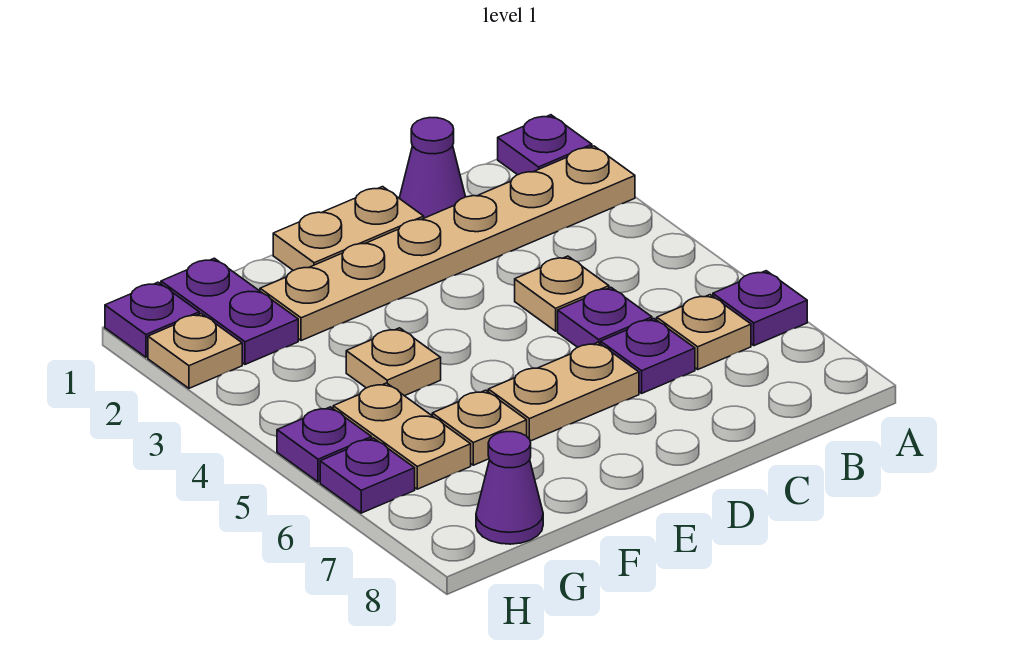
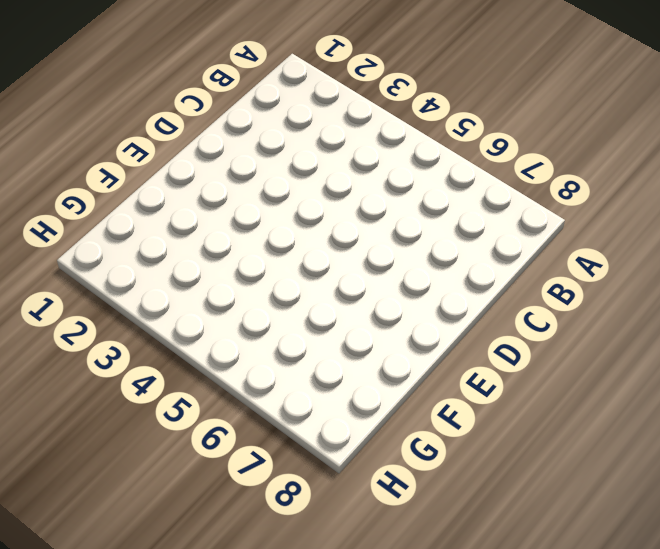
none -> purple 1x1 plate [498,115,592,175]
none -> tan 1x6 plate [260,146,635,341]
none -> purple 1x1 plate [713,271,807,346]

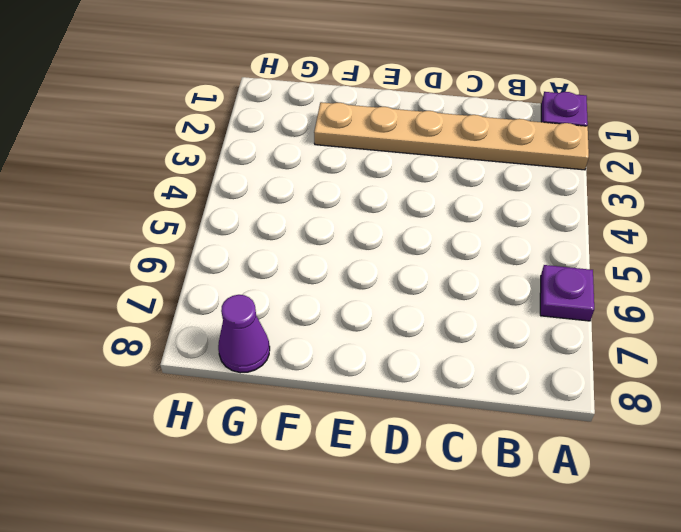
none -> tan 1x1 plate [657,295,751,369]
none -> purple 1x1 cone [399,118,466,218]
none -> tan 1x1 plate [515,256,609,331]

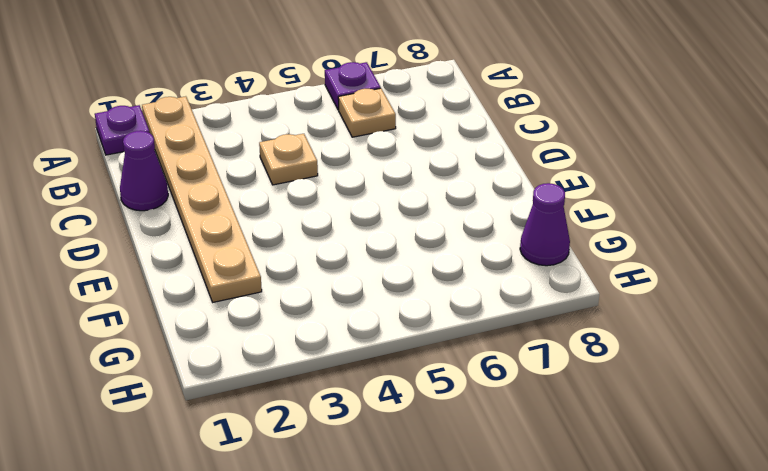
none -> purple 1x1 plate [558,287,652,347]
none -> purple 1x1 plate [601,319,695,393]
none -> tan 1x2 plate [273,187,424,271]

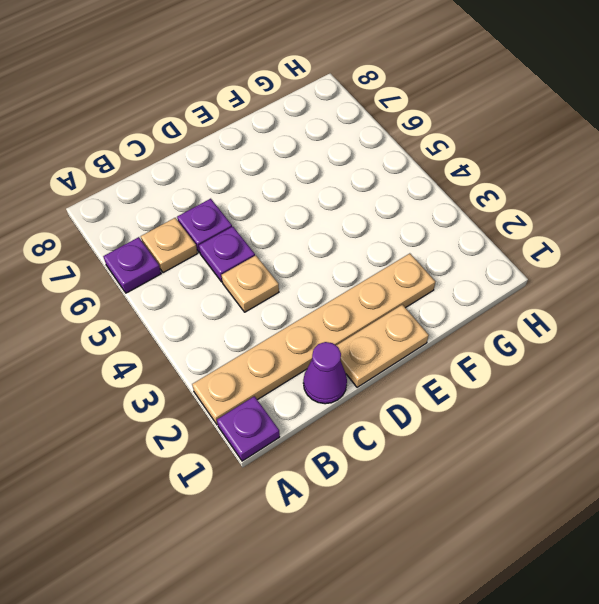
none -> tan 1x2 plate [488,343,639,441]
none -> tan 1x1 plate [346,328,441,396]
none -> tan 1x1 plate [432,390,527,465]

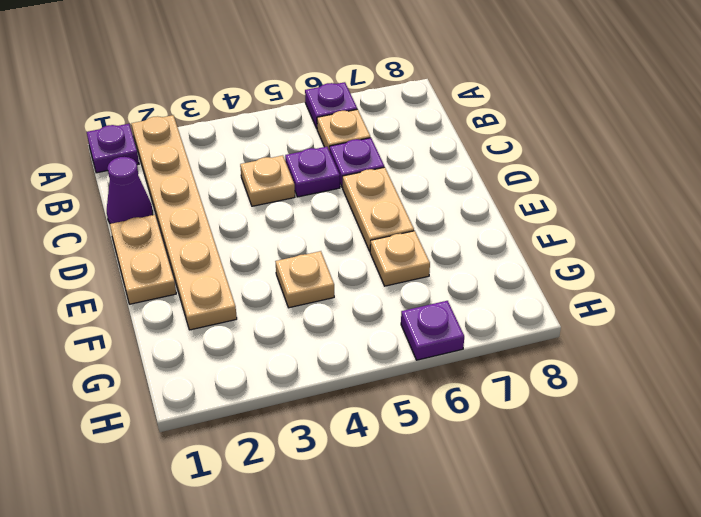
none -> purple 1x2 plate [161,258,298,364]
none -> tan 1x2 plate [333,383,471,489]
none -> purple 1x1 cone [476,432,543,544]

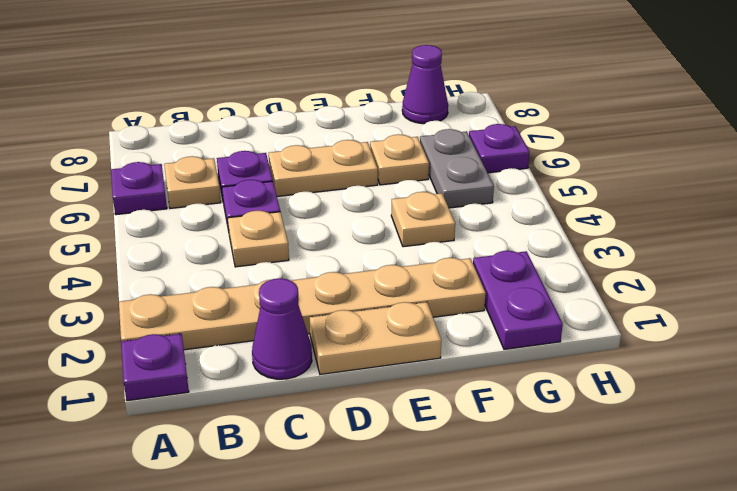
grey 1x2 plate [420,129,494,208] -> tan 1x2 plate [333,383,471,489]
none -> purple 1x1 plate [105,282,199,357]
none -> tan 1x1 plate [148,313,242,388]
none -> purple 1x1 plate [277,407,372,482]

